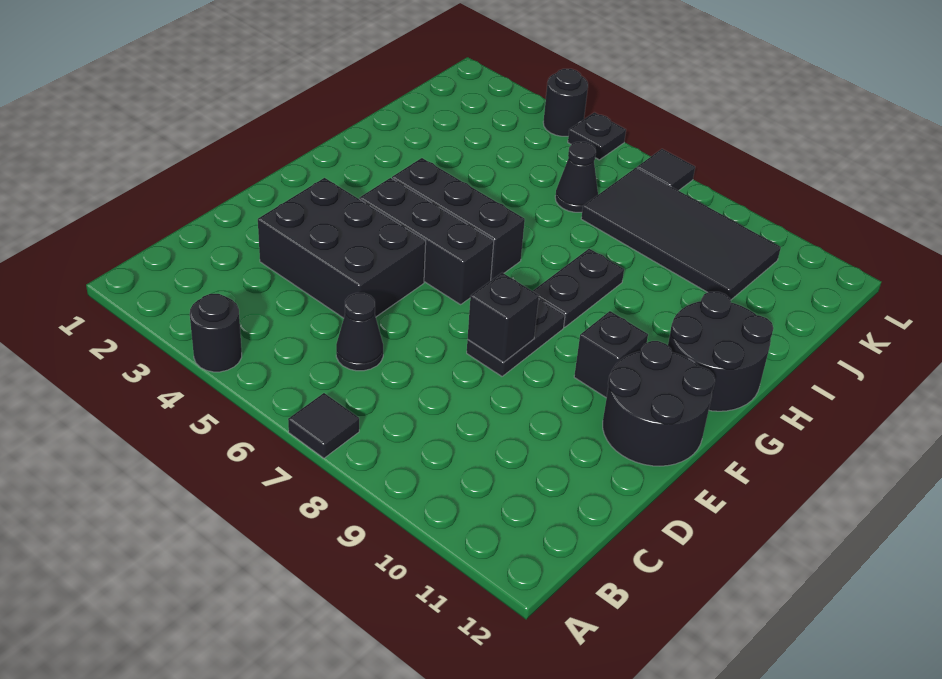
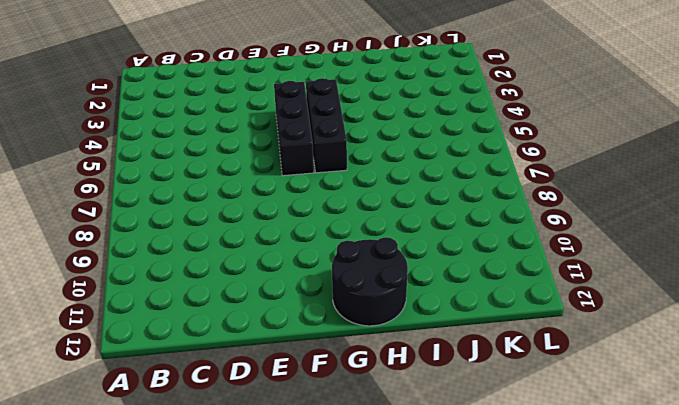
none -> black 1x1 round brick [190,294,242,372]
none -> black 1x1 tile [288,393,359,458]
none -> black 1x1 cone [336,293,383,371]

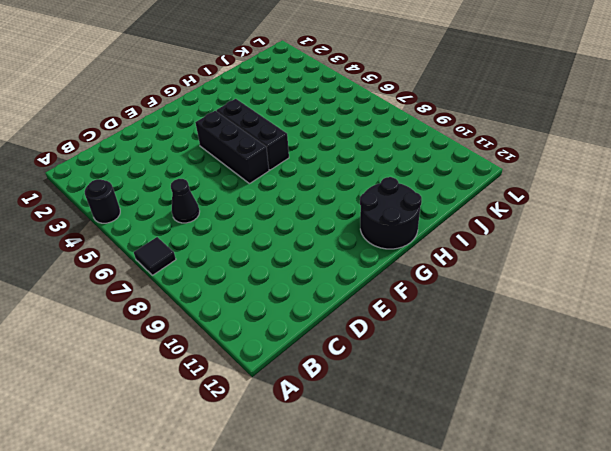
none -> black 2x3 brick [258,178,426,318]
none -> black 1x2 plate [467,299,565,376]
none -> black 2x2 round brick [603,341,715,466]

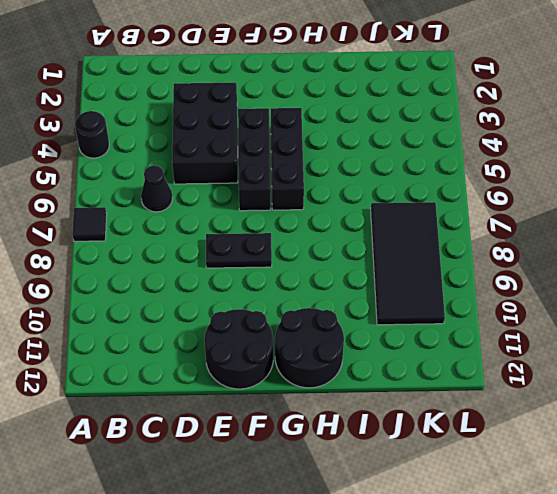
none -> black 1x1 brick [574,311,648,398]
none -> black 1x2 plate [533,249,624,327]
none -> black 1x1 cone [555,142,598,212]

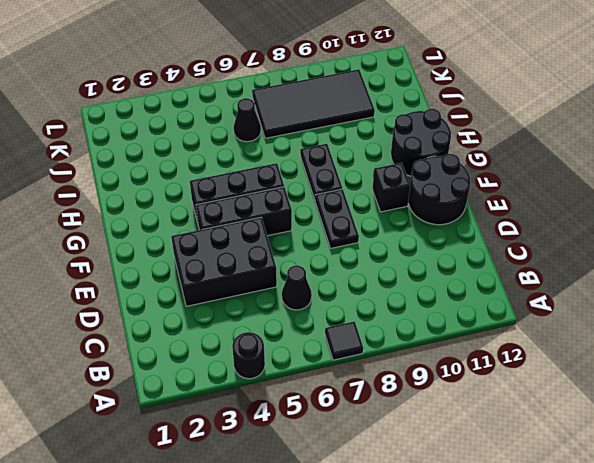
none -> black 1x1 round brick [543,69,588,136]
none -> black 1x1 plate [568,112,626,160]
none -> black 1x1 tile [637,149,695,191]

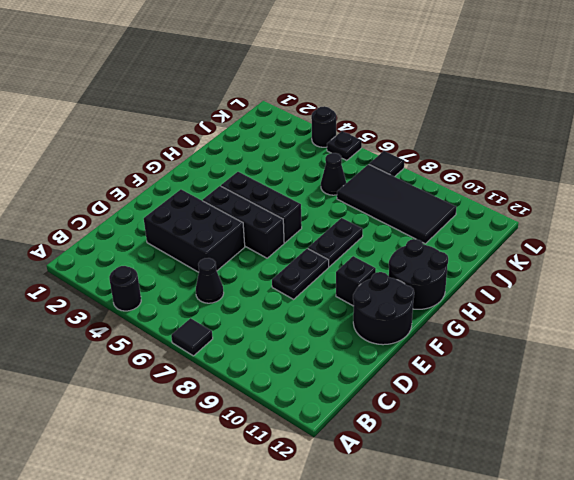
none -> black 1x1 brick [468,273,539,363]

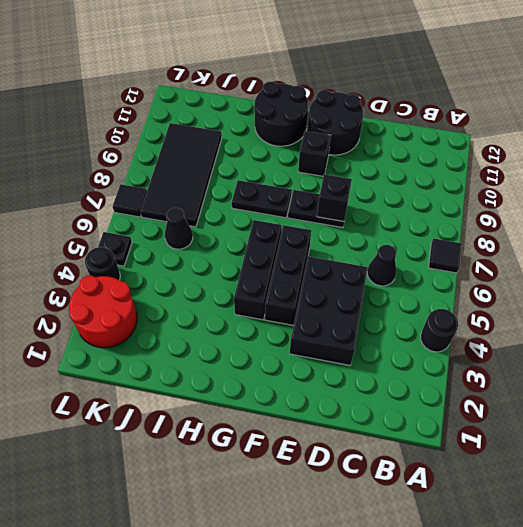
red 2x2 round brick [69,276,137,348] -> none

